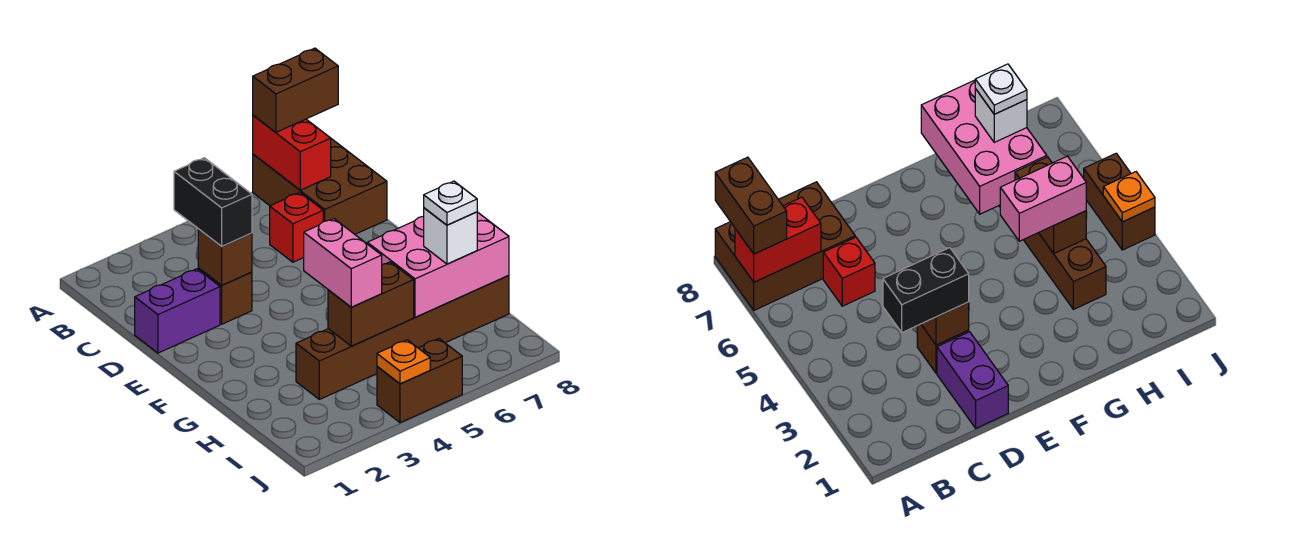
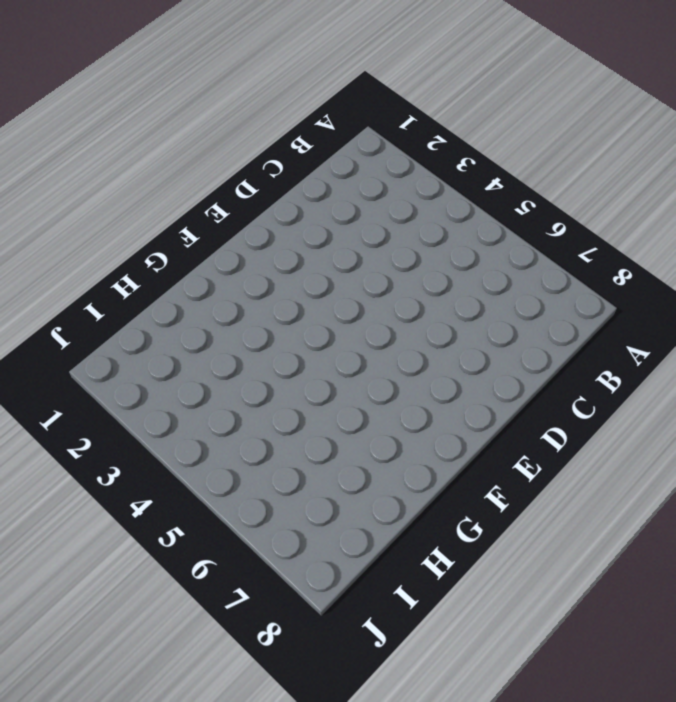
none -> brown 2x3 brick [253,139,387,234]
none -> red 1x1 brick [270,193,323,262]
none -> purple 1x2 brick [135,269,220,353]

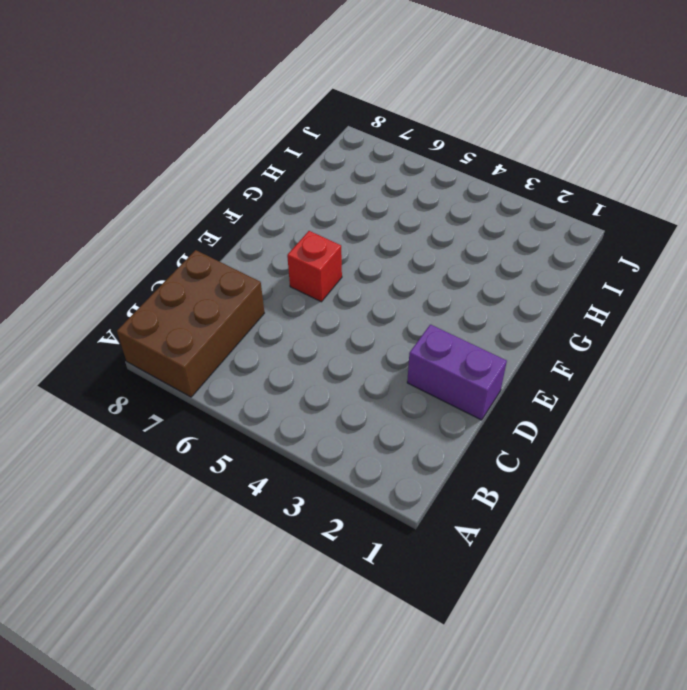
red 1x1 brick [287,231,342,302] -> red 1x1 brick moved to [270,193,323,262]
none -> brown 1x1 brick [198,268,252,324]
none -> brown 1x6 brick [296,275,509,399]
none -> brown 1x2 brick [377,339,462,423]

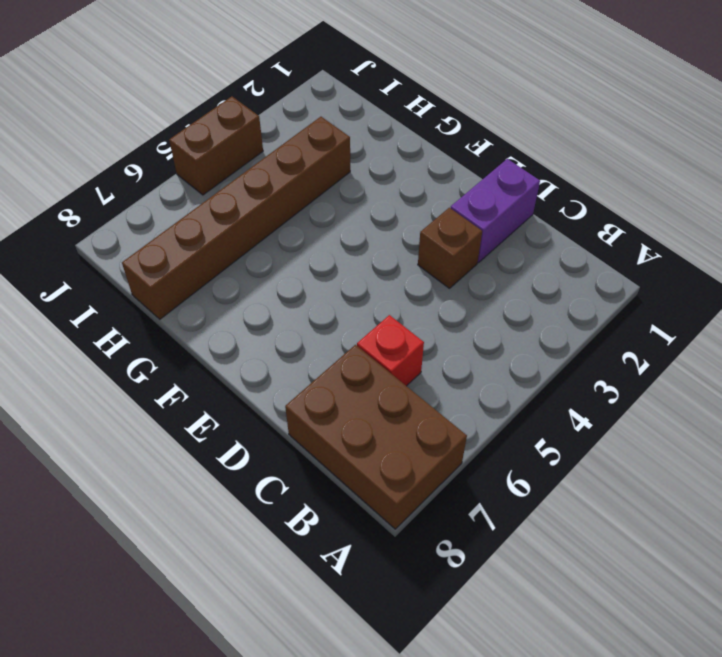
none -> red 1x2 brick [253,115,331,190]
none -> brown 1x1 brick [198,229,252,285]
none -> pink 2x3 brick [367,212,509,317]

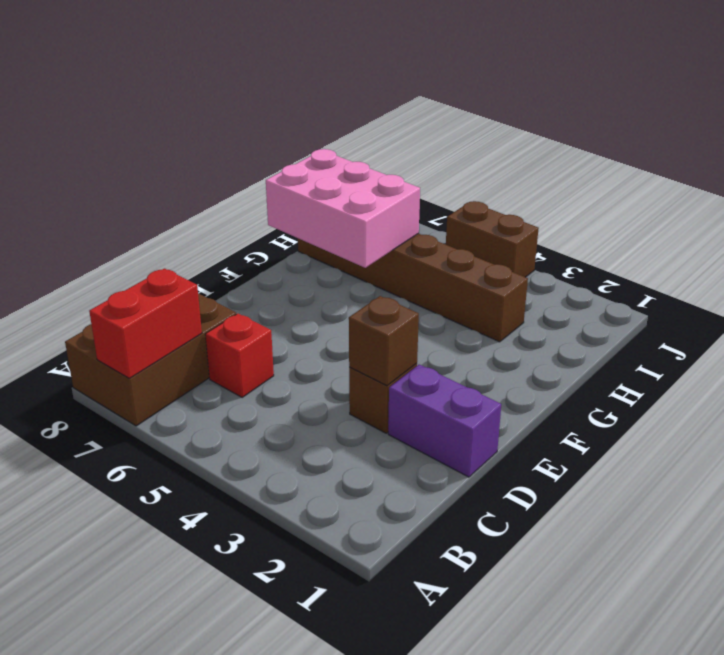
none -> brown 1x2 brick [328,262,414,346]
none -> orange 1x1 plate [377,340,430,384]
none -> brown 1x2 brick [253,48,338,132]

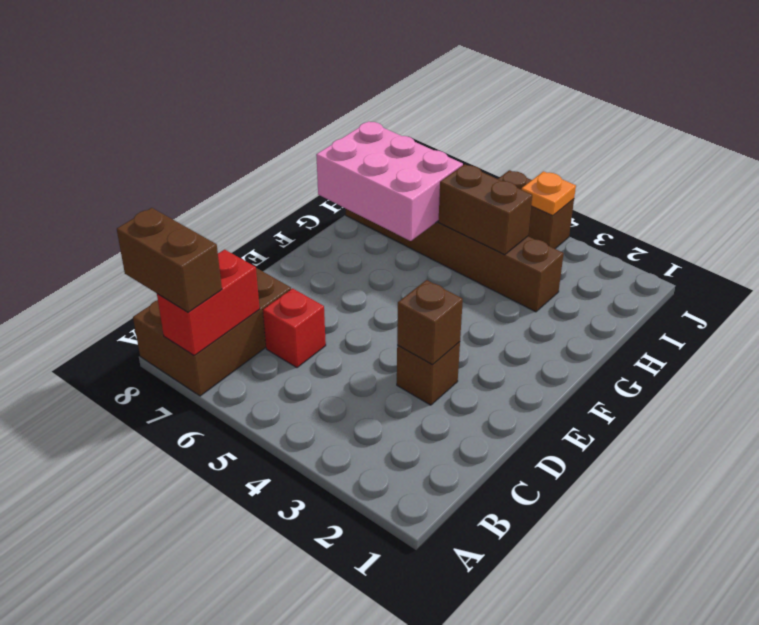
none -> purple 1x2 brick [135,269,220,353]
none -> black 1x2 brick [174,158,252,246]
none -> pink 1x2 brick [304,219,382,307]

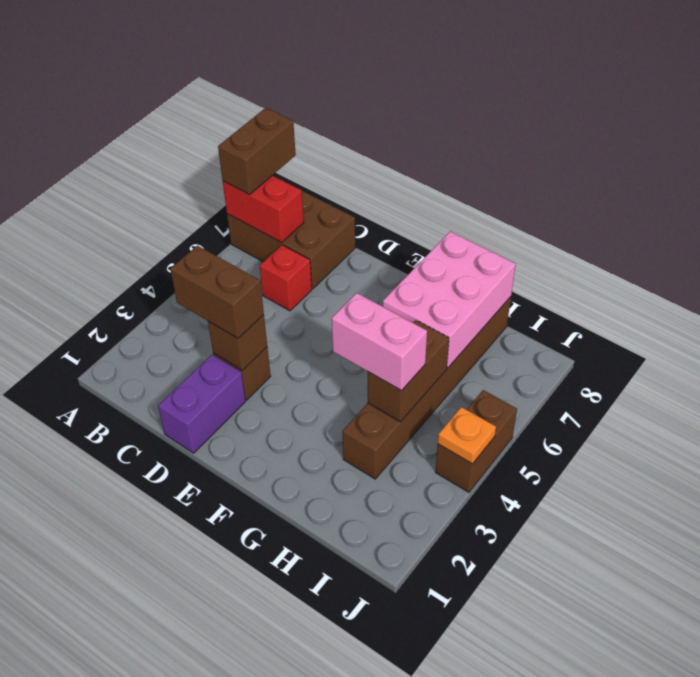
brown 1x2 brick [170,245,264,338] -> black 1x2 brick [174,158,252,246]
none -> white 1x1 brick [424,208,477,264]
none -> white 1x1 plate [424,181,477,225]

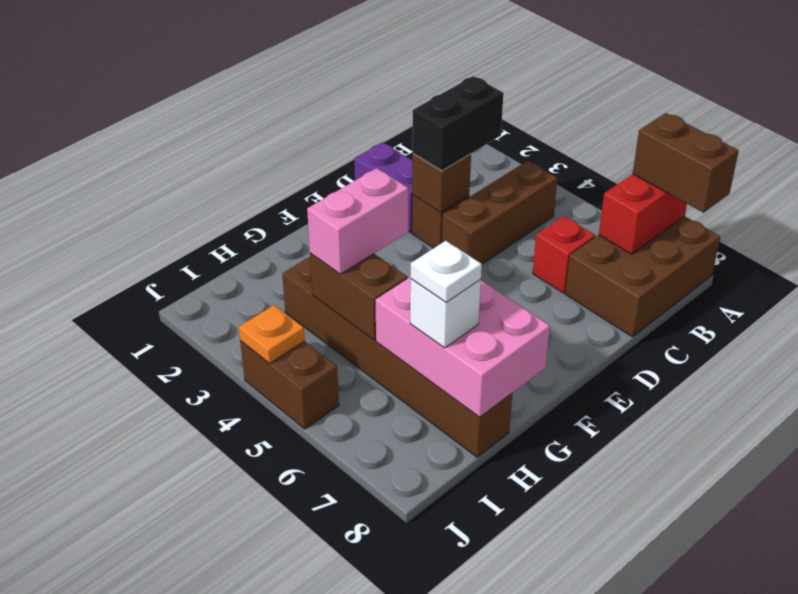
brown 1x3 brick [442,161,557,264] -> none

